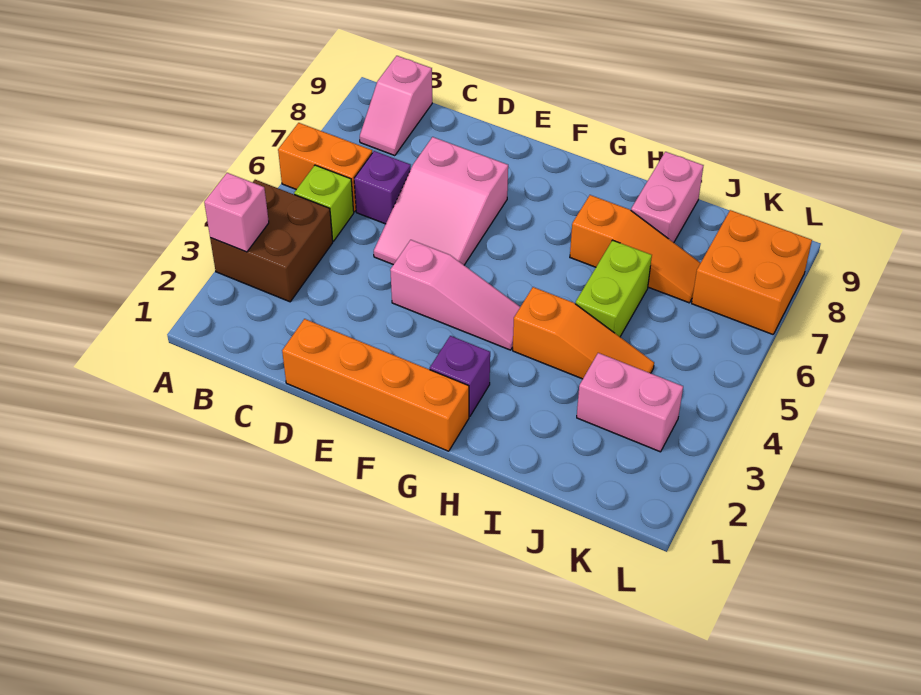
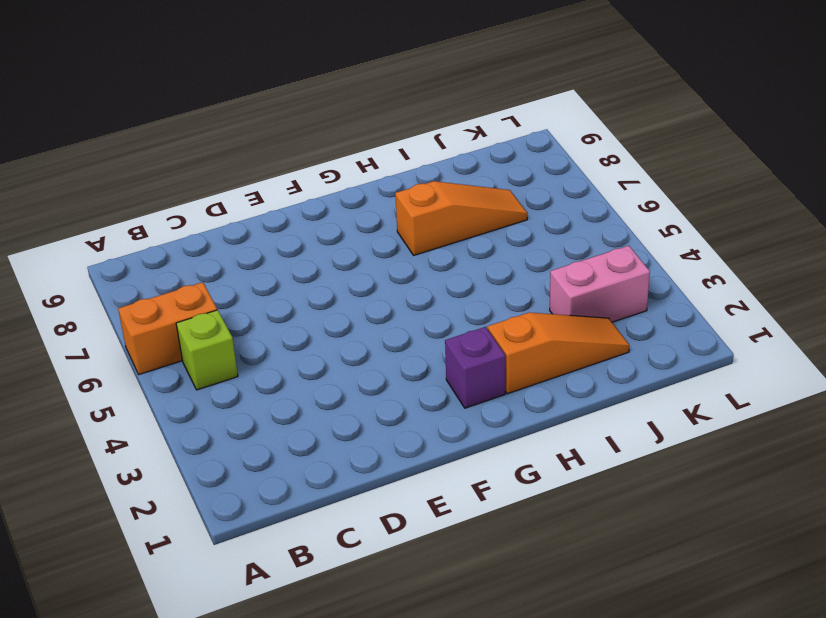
orange 1x3 slope [488,313,629,394] -> orange 1x3 slope moved to [513,287,654,379]
none -> brown 2x2 brick [210,180,333,302]
none -> pink 1x2 slope [360,56,432,156]
none -> purple 1x1 brick [354,151,411,224]

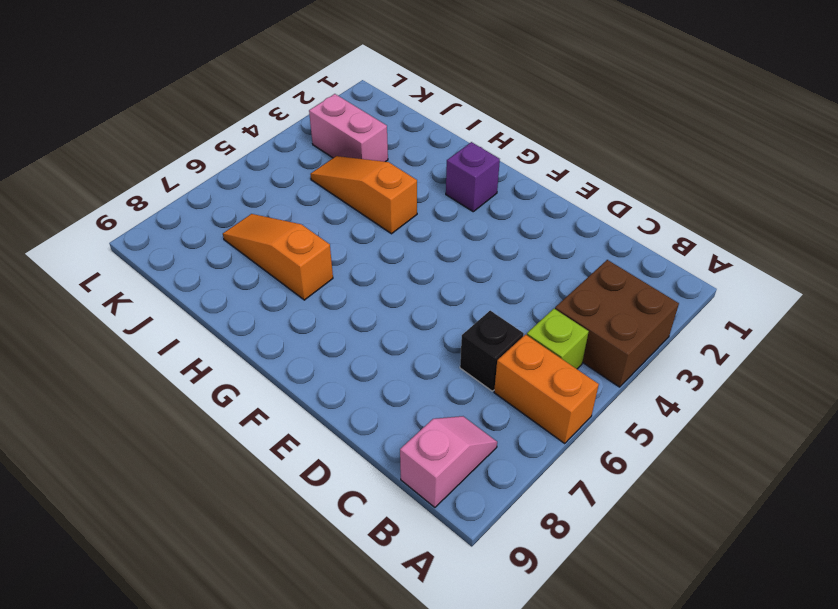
black 1x1 brick [460,311,524,391] -> purple 1x1 brick [354,151,411,224]
none -> orange 1x4 brick [282,319,469,451]
none -> pink 2x3 slope [374,137,508,265]
none -> pink 1x3 slope [390,240,520,350]

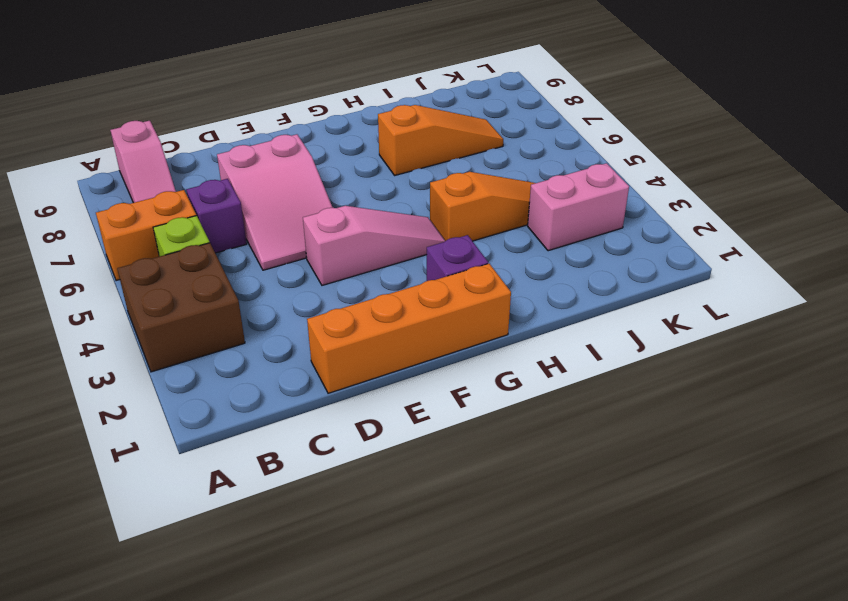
none -> lime 1x2 brick [575,240,652,337]
none -> pink 1x2 brick [631,152,704,243]
none -> orange 2x2 brick [692,210,812,334]

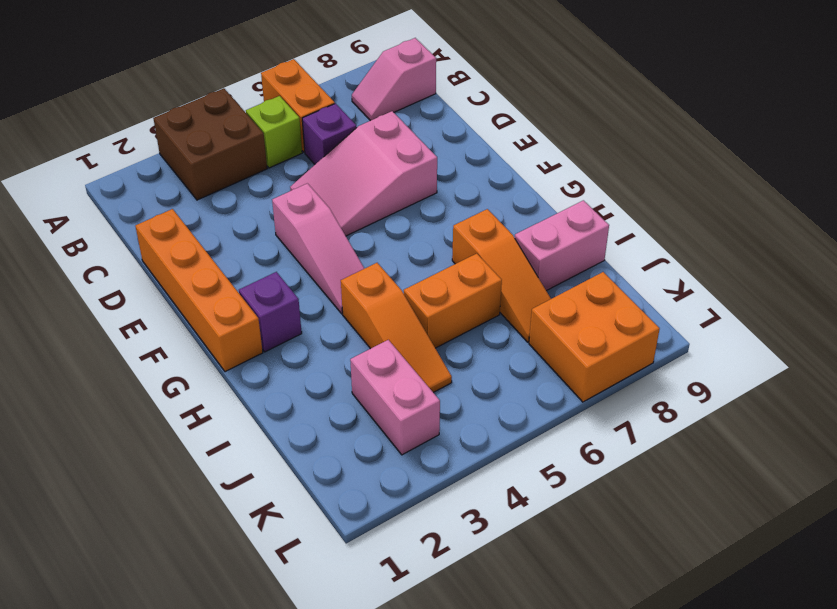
orange 1x2 brick [404,254,502,348] -> lime 1x2 brick [575,240,652,337]
none -> pink 1x1 brick [204,173,269,252]

